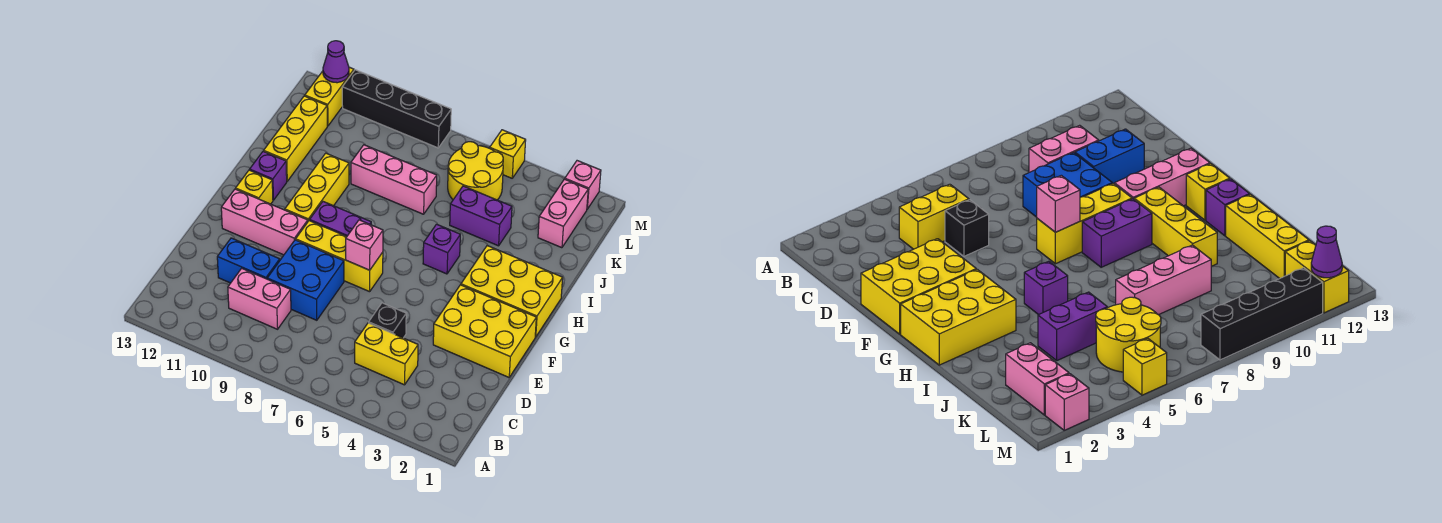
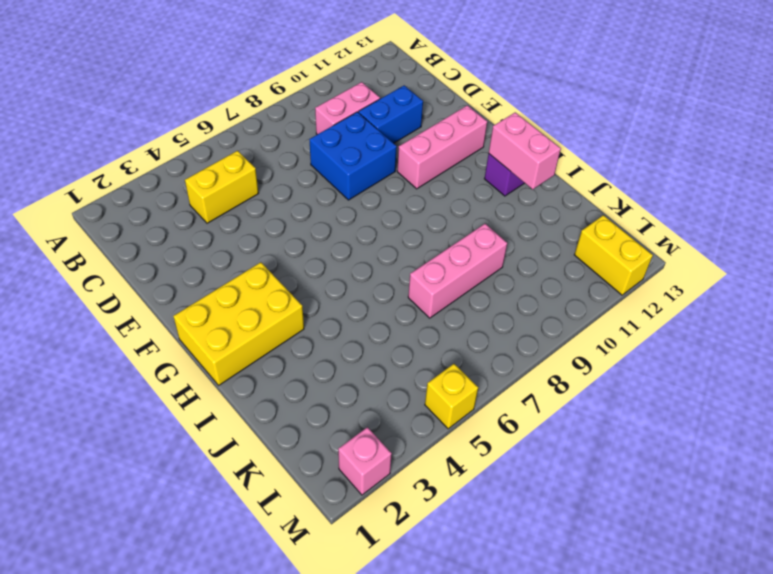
pink 1x2 brick [489,112,561,189] -> pink 1x2 brick moved to [538,179,588,248]
none -> black 1x1 brick [369,303,406,338]
none -> yellow 2x3 brick [433,285,536,377]
none -> yellow 1x3 brick [296,221,383,292]

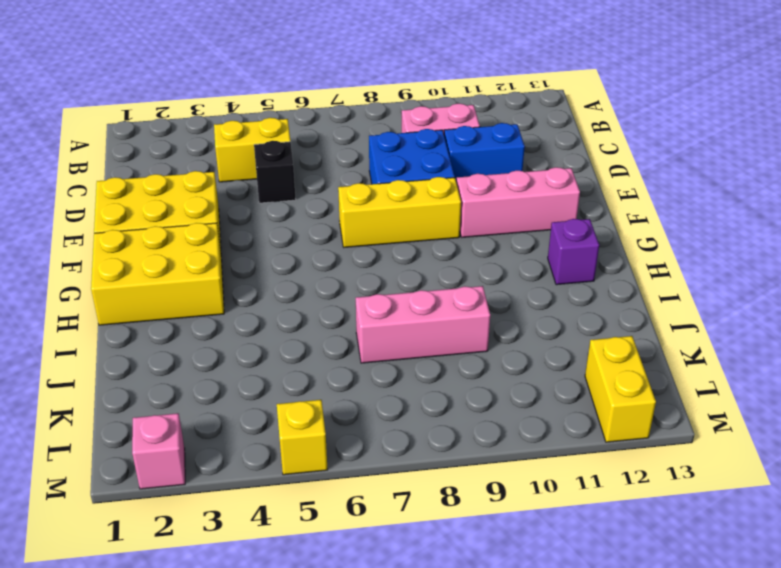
none -> purple 1x2 brick [310,202,371,236]
none -> yellow 1x3 brick [285,153,349,221]
none -> yellow 1x1 brick [236,170,273,204]

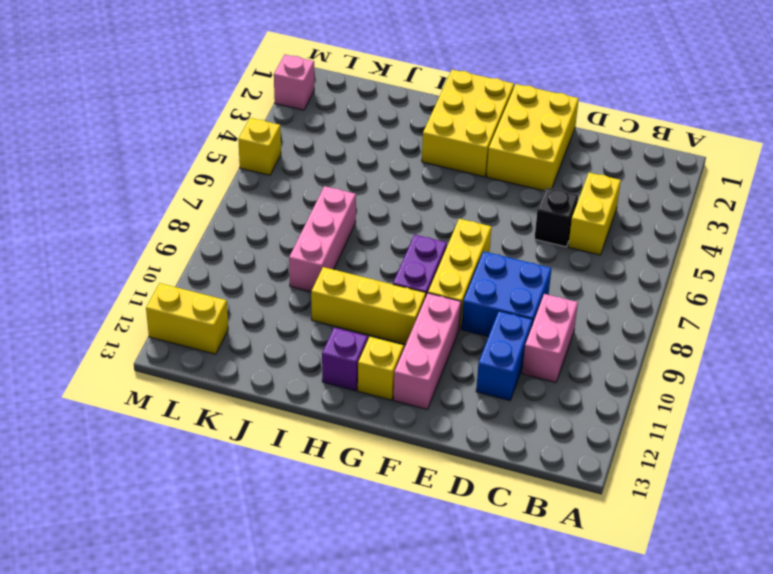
none -> purple 1x1 brick [423,224,460,274]
none -> yellow 1x3 brick [264,96,327,181]
none -> purple 1x2 brick [450,186,512,246]

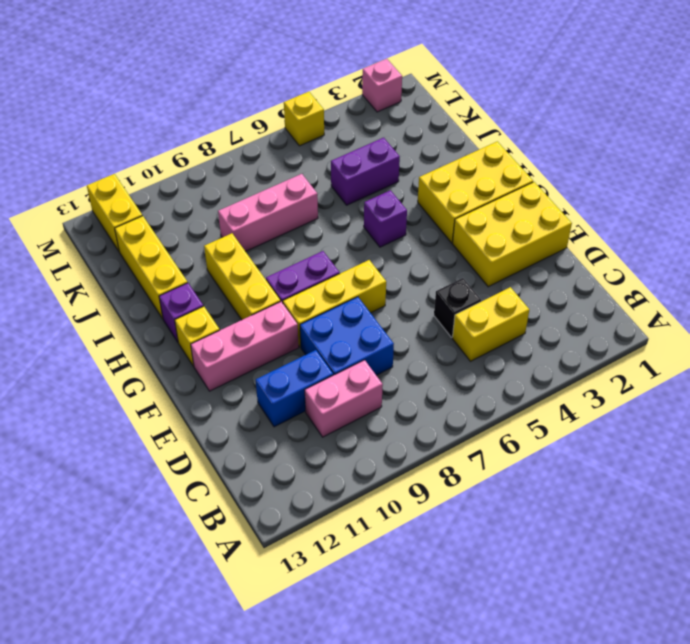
none -> pink 1x2 brick [538,179,588,248]
none -> yellow 2x2 round brick [448,142,503,200]
none -> black 1x4 brick [342,70,451,148]

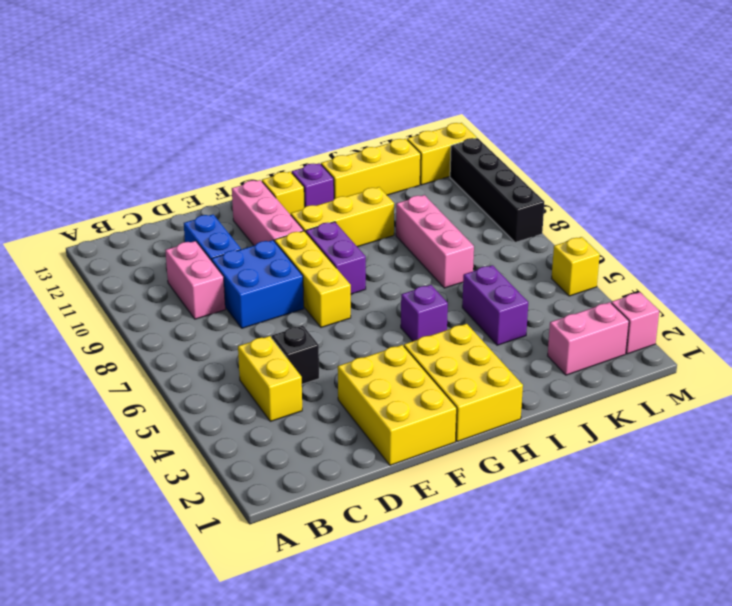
none -> yellow 2x2 round brick [448,142,503,200]
none -> pink 1x1 brick [346,220,383,270]
none -> purple 1x1 cone [323,41,349,83]

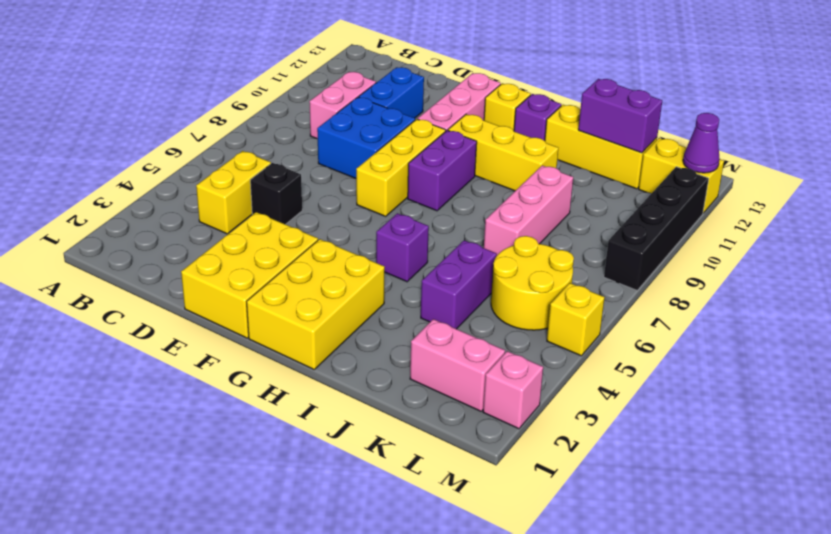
purple 1x2 brick [578,79,662,153] -> none
none -> pink 1x1 brick [346,220,383,270]

